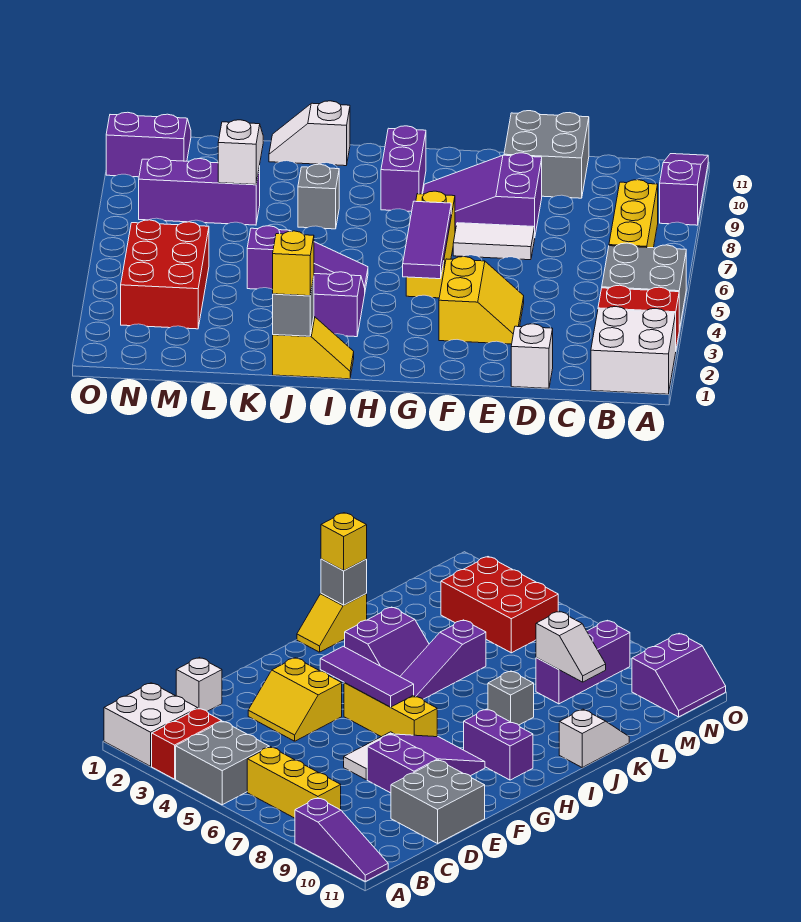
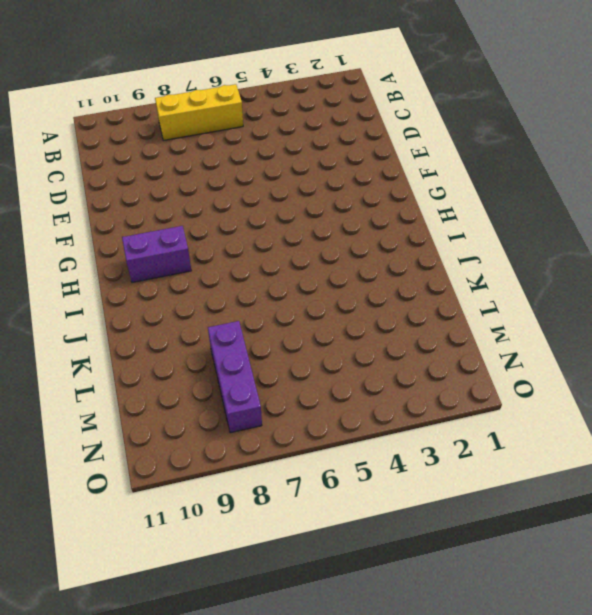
none -> white 2x2 brick [591,307,676,394]
none -> red 1x2 brick [598,285,679,348]
none -> grey 2x2 brick [602,243,686,330]

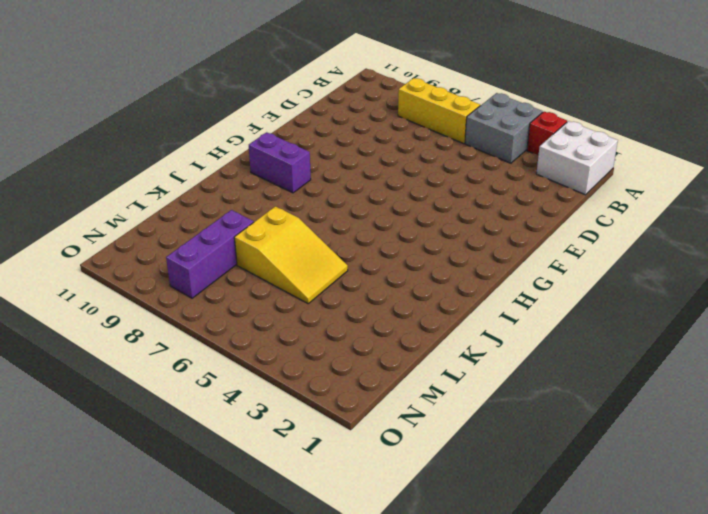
red 1x1 brick [527,112,567,156] -> red 1x2 brick [598,285,679,348]
yellow 2x3 slope [234,206,348,303] -> purple 1x3 slope [247,226,368,290]
none -> purple 1x3 slope [660,154,708,225]
none -> white 1x1 brick [511,324,553,389]
none -> grey 2x2 brick [504,111,589,198]

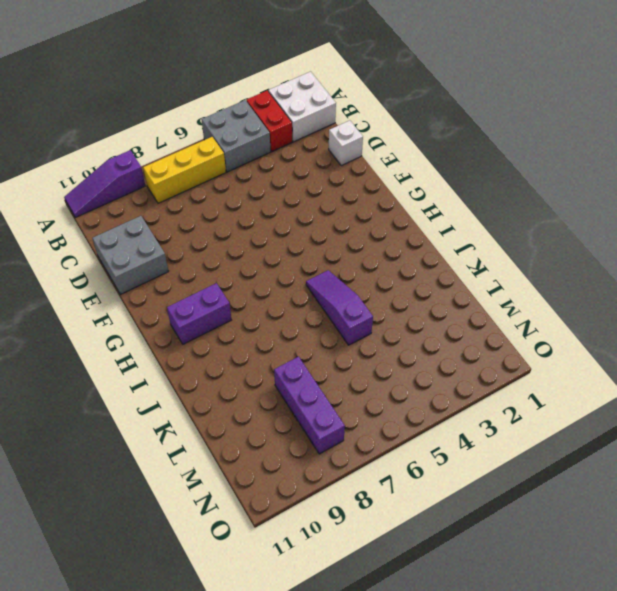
none -> yellow 2x2 slope [439,257,524,344]
none -> white 1x2 tile [453,223,535,260]
none -> purple 2x3 slope [423,153,542,234]

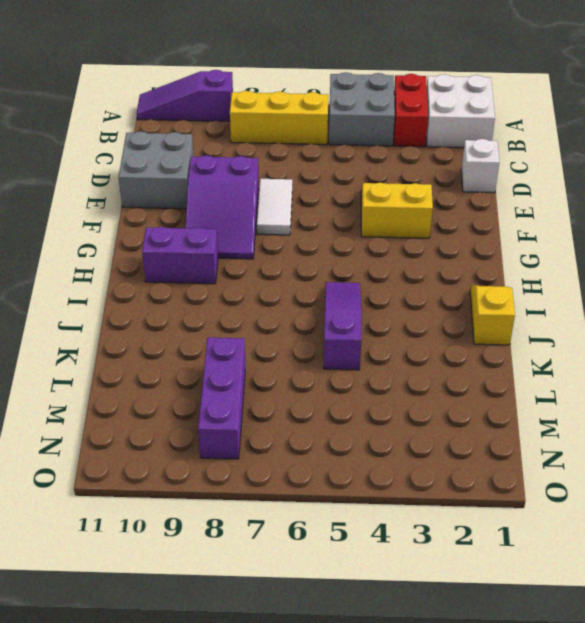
none -> yellow 1x3 brick [406,191,455,298]
none -> purple 2x2 slope [314,272,365,337]
none -> grey 1x1 brick [298,164,339,229]

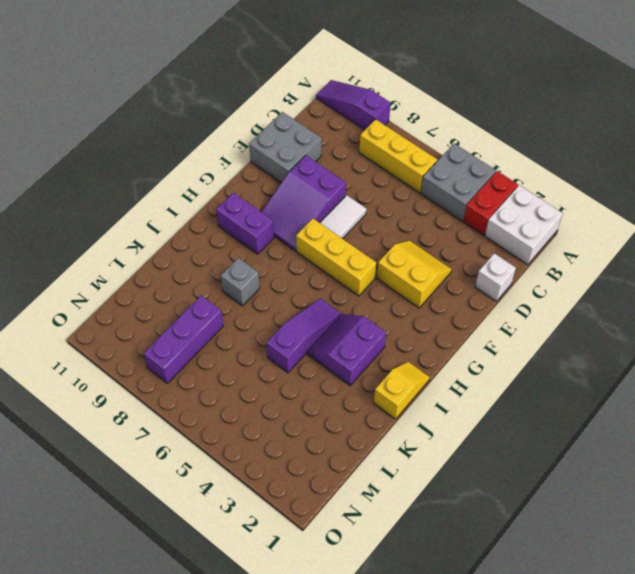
none -> white 1x2 slope [269,101,350,166]
none -> red 2x3 brick [121,220,209,329]
none -> purple 2x2 slope [106,112,191,177]

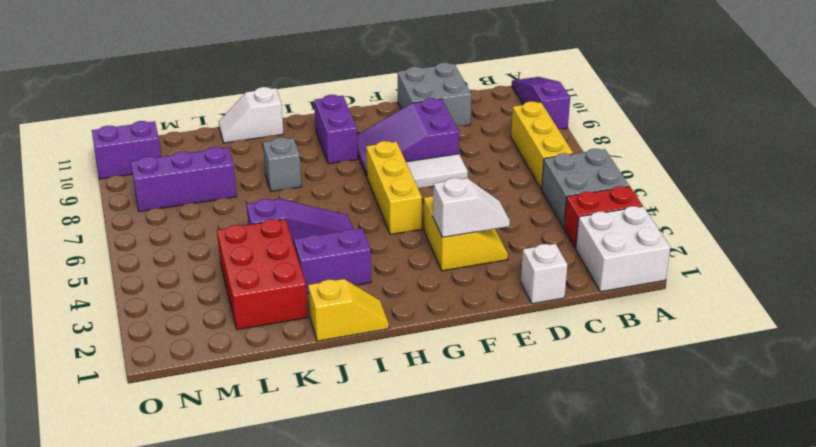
white 1x2 slope [433,178,510,237] -> white 1x2 slope turned to [218,120,263,185]
red 2x3 brick [217,219,308,330] -> red 2x3 brick moved to [121,220,209,329]
none -> purple 1x3 tile [403,201,451,279]
none -> grey 1x1 brick [273,278,314,336]
none -> yellow 1x1 brick [273,231,314,296]

